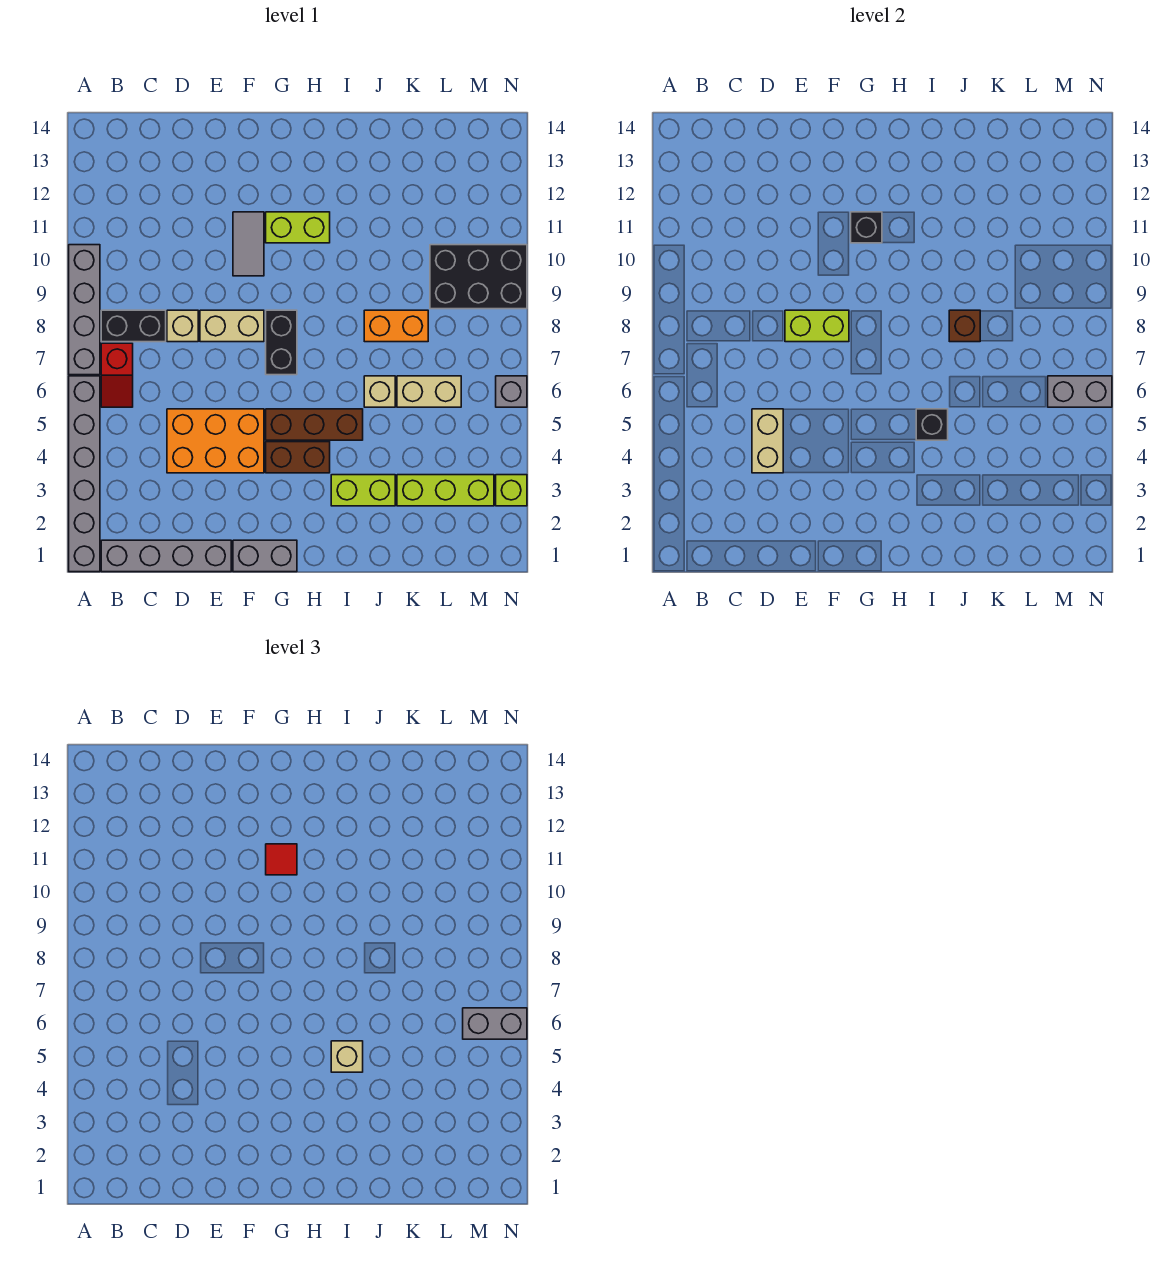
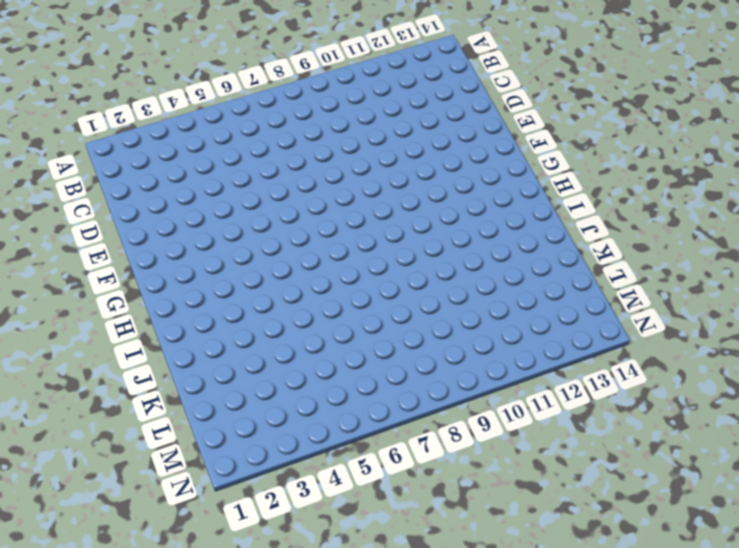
none -> grey 1x6 brick [69,376,100,572]
none -> grey 1x4 brick [69,245,100,375]
none -> grey 1x4 brick [101,540,231,572]
none -> red 1x2 slope [101,343,133,407]

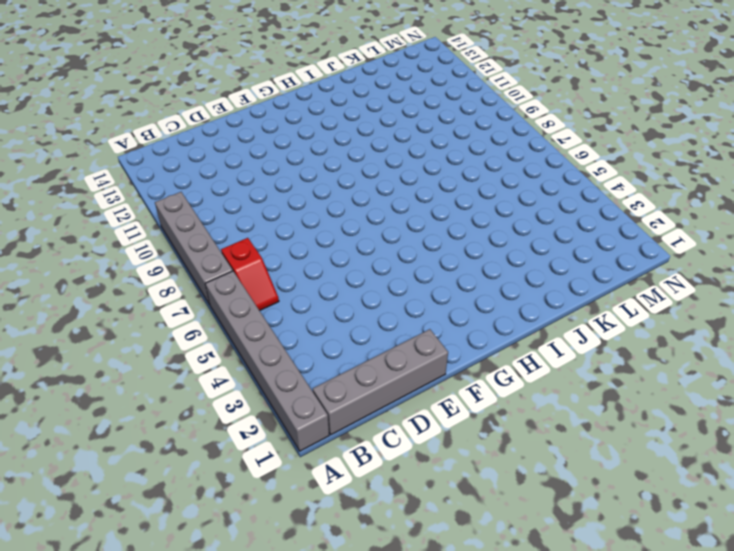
none -> black 1x2 brick [101,310,166,342]
none -> orange 2x3 brick [167,409,264,473]
none -> tan 1x1 brick [167,310,198,342]
none -> tan 1x2 brick [200,310,264,342]

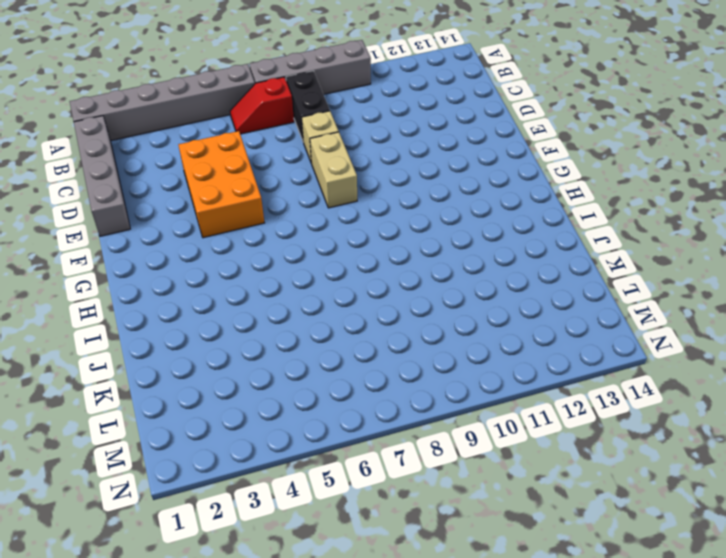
none -> grey 1x2 brick [233,540,297,572]
none -> grey 1x2 tile [233,212,264,276]
none -> brown 1x2 brick [266,442,330,473]
none -> brown 1x3 brick [266,409,363,440]

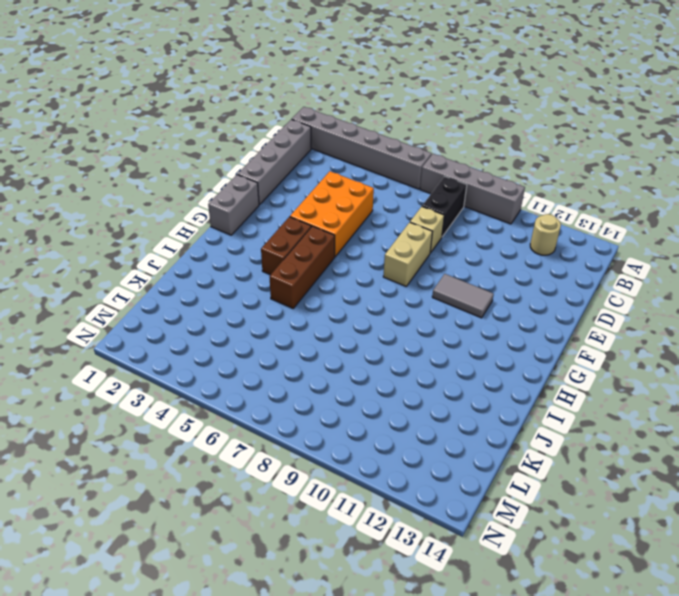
tan 1x1 round brick [530,214,561,255] -> none
none -> red 1x2 slope [101,343,133,407]
none -> black 1x2 brick [266,310,297,375]
none -> lime 1x2 brick [266,212,330,243]
none -> lime 1x2 brick [331,475,395,506]

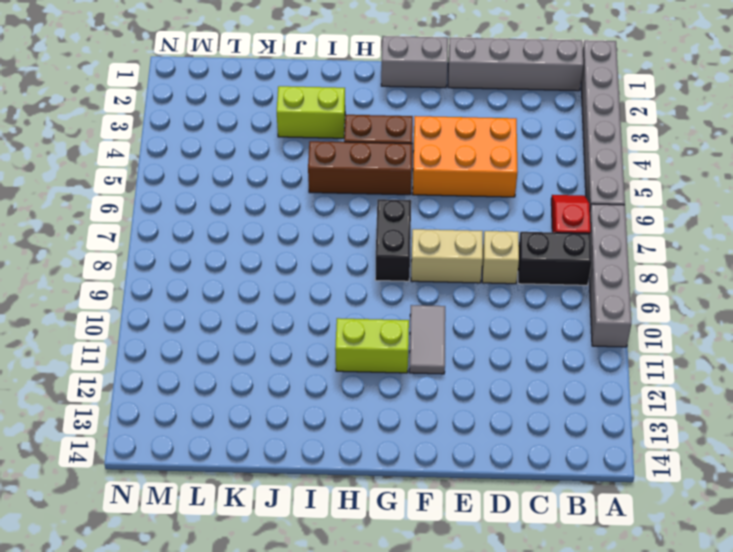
none -> tan 1x1 brick [364,376,395,407]
none -> orange 1x2 brick [364,310,428,342]
none -> lime 1x3 brick [397,475,494,506]
none -> tan 1x2 brick [397,376,461,407]

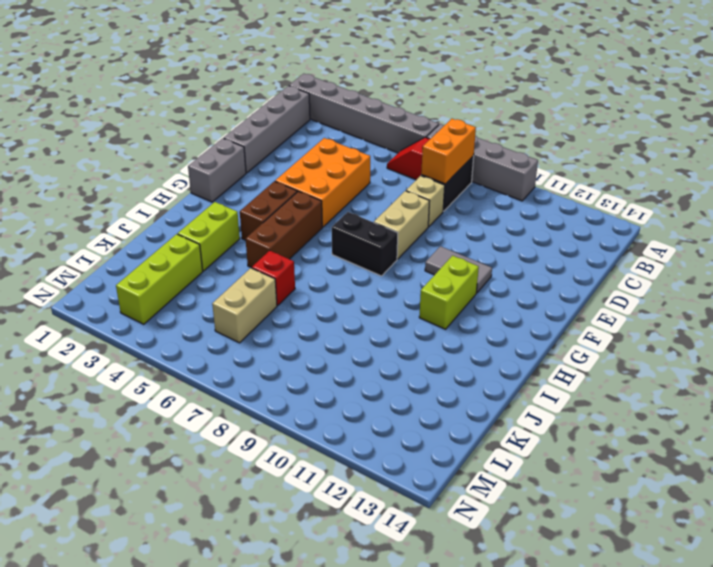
orange 1x2 brick [421,119,476,184] -> orange 1x2 brick moved to [364,310,428,342]
red 1x1 brick [252,251,295,306] -> tan 1x1 brick [364,376,395,407]
none -> black 2x3 brick [430,245,527,309]
none -> lime 1x1 brick [496,475,527,506]
none -> grey 1x1 brick [496,376,527,407]
none -> tan 1x2 brick [752,409,783,473]

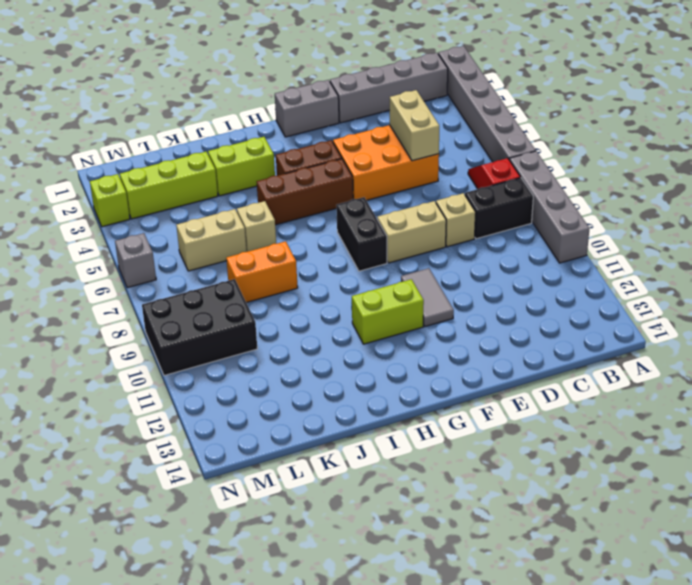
none -> lime 1x2 brick [785,310,849,342]
none -> black 1x1 brick [851,212,882,243]
none -> black 1x1 brick [916,409,948,440]
none -> brown 1x1 brick [949,310,980,342]

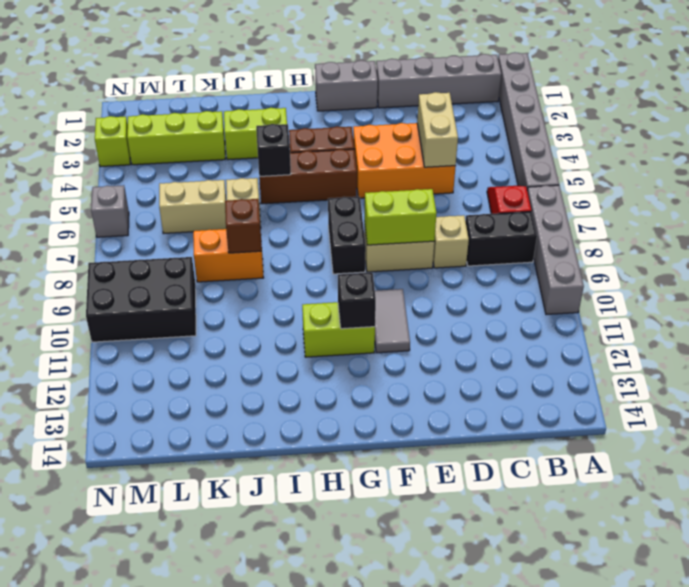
none -> grey 1x2 brick [1048,376,1112,407]
none -> red 1x1 tile [266,844,297,875]
none -> tan 1x1 brick [331,1041,363,1072]
none -> grey 1x2 brick [463,1008,527,1039]

